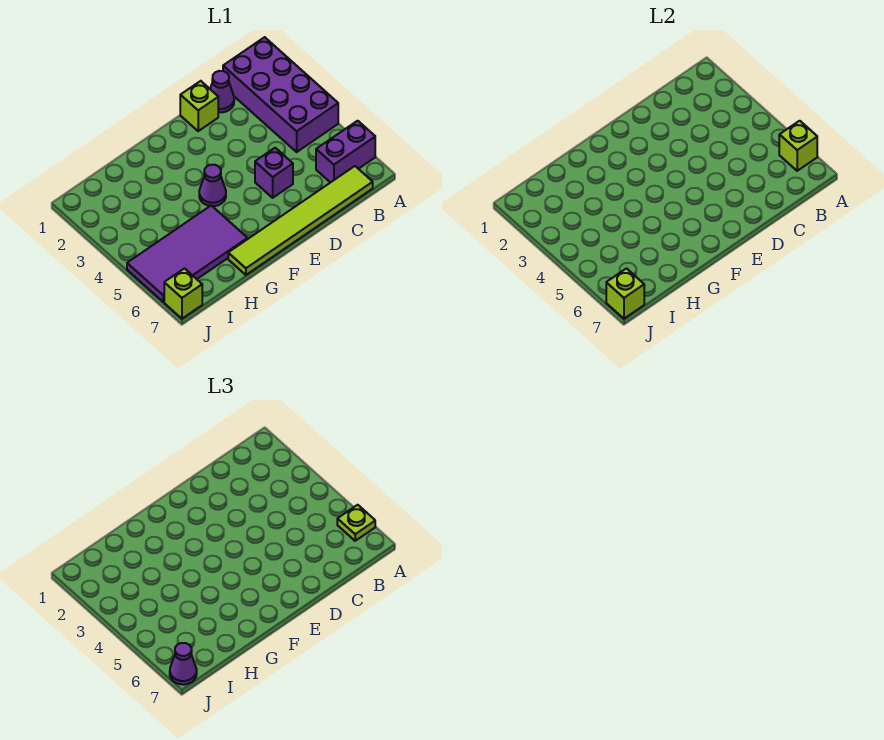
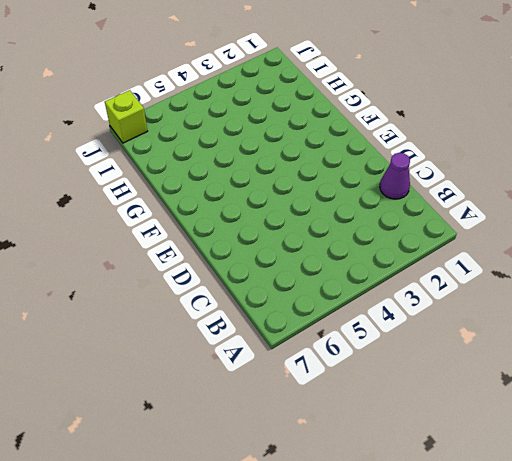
none -> purple 2x4 brick [223,37,338,152]
none -> purple 1x2 brick [316,121,375,183]
none -> lime 1x6 tile [228,166,373,275]

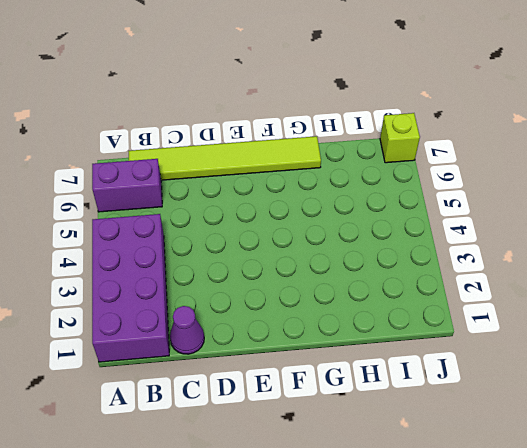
none -> lime 1x1 brick [180,81,218,131]
none -> purple 1x1 brick [255,148,293,198]
none -> purple 1x1 cone [199,165,226,206]

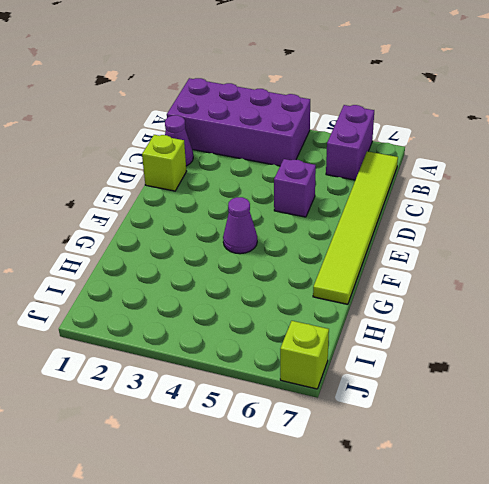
none -> purple 2x4 tile [127,206,248,302]
none -> lime 1x1 brick [779,121,817,171]
none -> lime 1x1 brick [606,269,644,319]

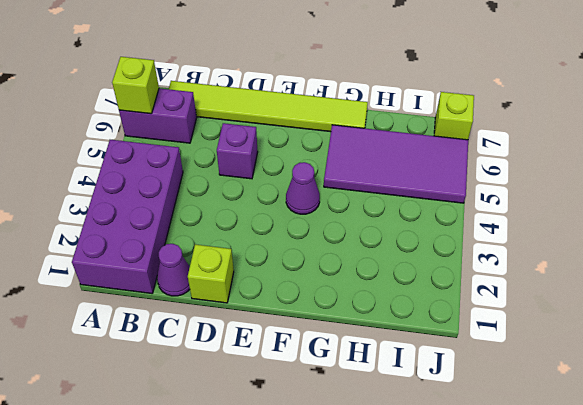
none -> lime 1x1 brick [606,269,644,319]
none -> lime 1x1 plate [337,505,375,541]
none -> purple 1x1 cone [170,643,197,685]

